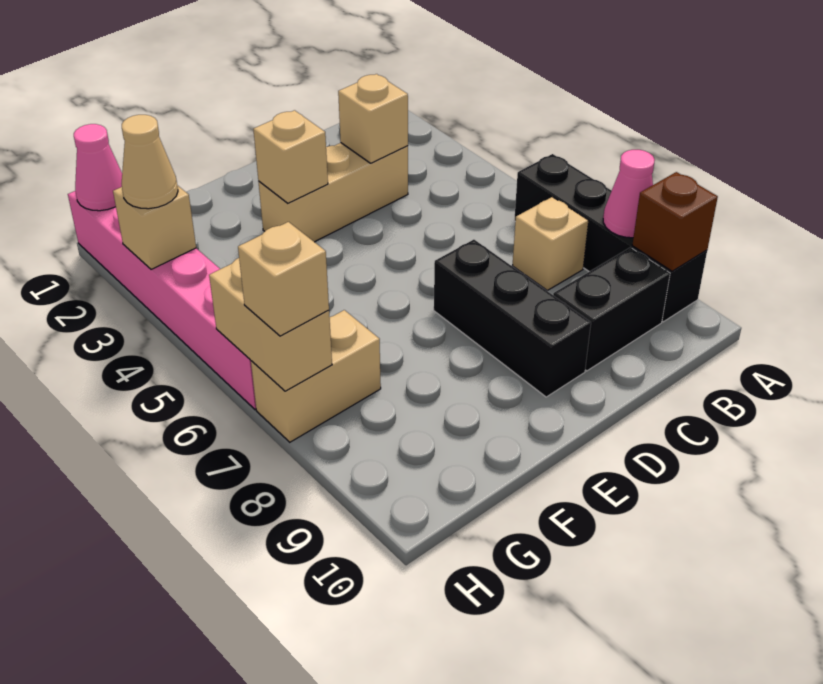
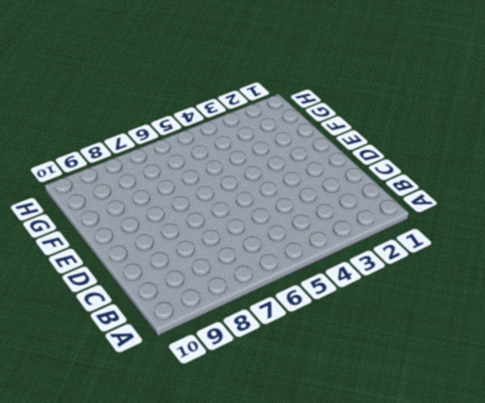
none -> black 1x4 brick [514,154,707,322]
none -> tan 1x1 brick [512,197,589,290]
none -> black 1x2 brick [553,247,670,371]

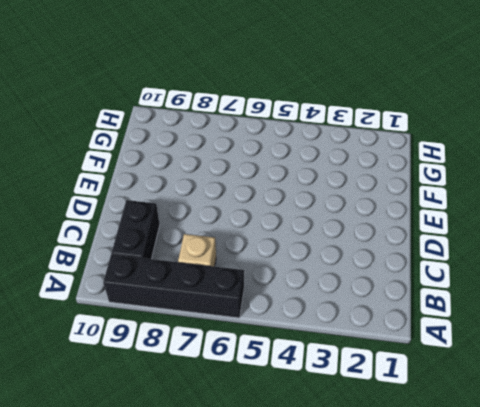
none -> tan 1x3 brick [259,143,408,242]
none -> black 1x3 brick [434,240,591,397]
none -> tan 1x2 brick [251,310,381,442]

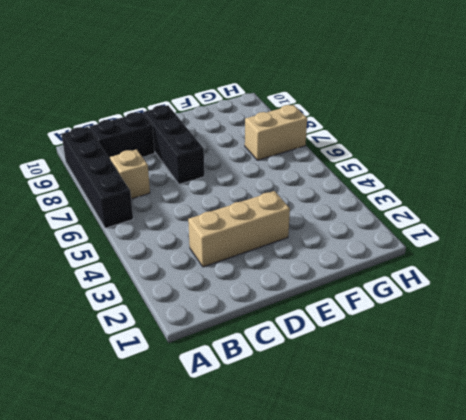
none -> pink 1x6 brick [68,191,256,409]
none -> pink 1x1 cone [603,150,655,238]
none -> brown 1x1 brick [632,172,718,271]

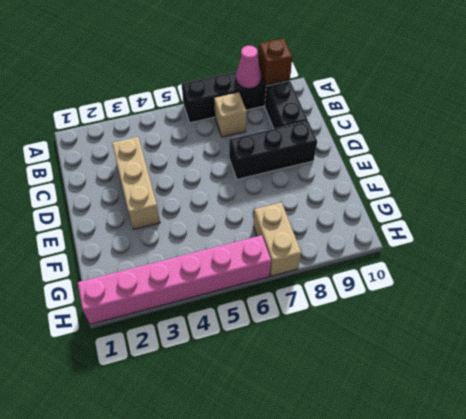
none -> tan 1x1 brick [338,74,408,163]
none -> tan 1x1 brick [253,110,328,203]
none -> pink 1x1 cone [74,124,122,211]

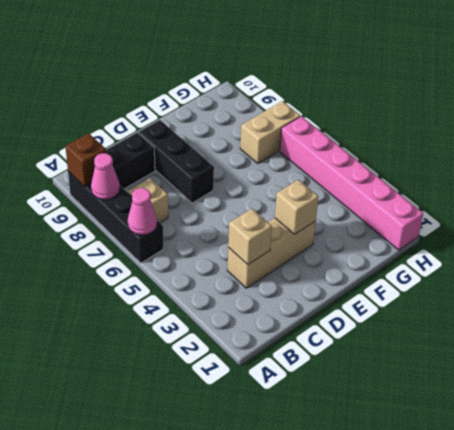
pink 1x1 cone [128,188,157,235] -> pink 1x1 cone moved to [74,124,122,211]
none -> tan 1x1 brick [113,185,196,269]
none -> tan 1x2 brick [209,258,332,391]
none -> tan 1x1 cone [122,115,178,209]

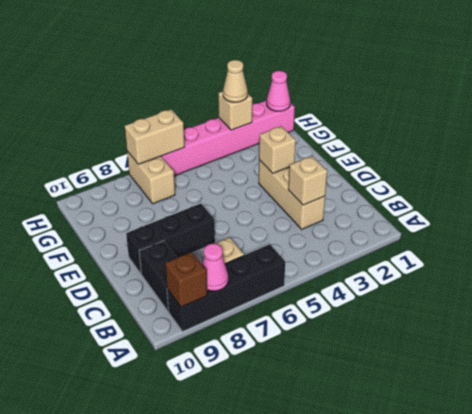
none -> tan 1x1 brick [238,222,329,336]

